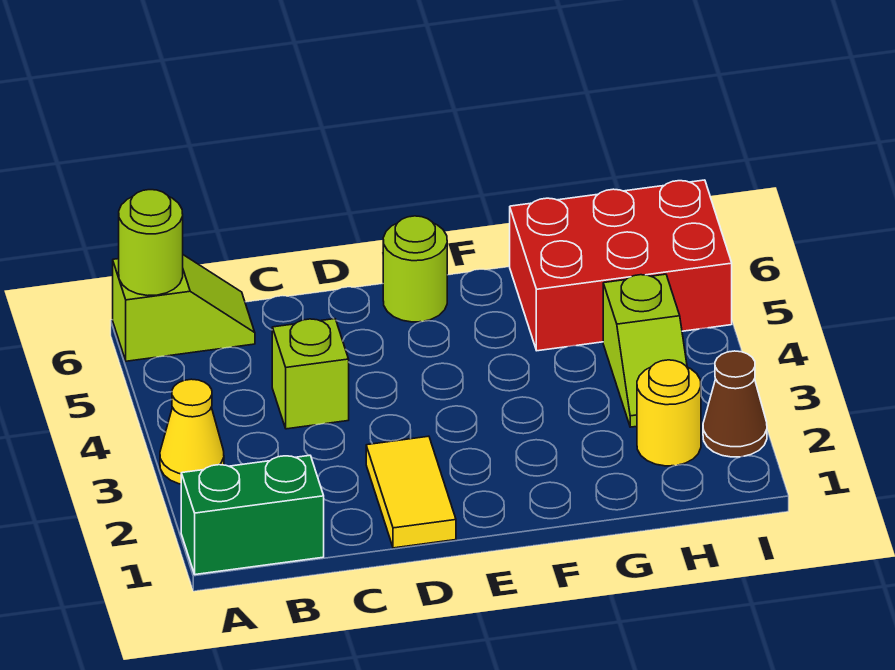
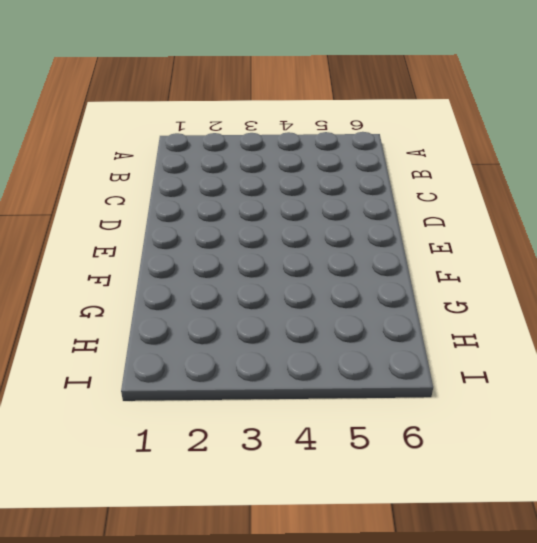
none -> green 1x2 brick [181,455,324,575]
none -> yellow 1x1 cone [160,379,224,484]

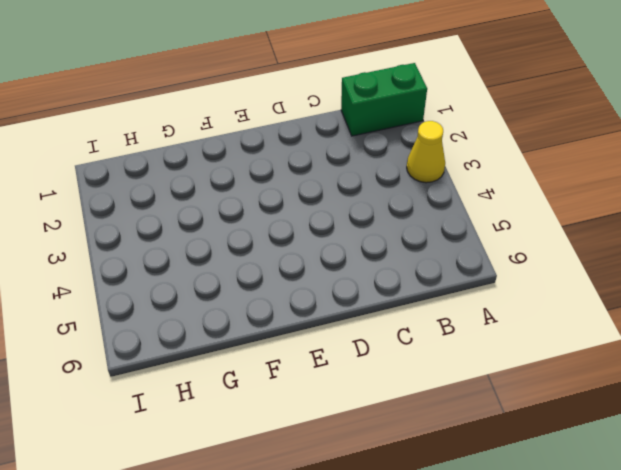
none -> lime 1x2 slope [113,255,255,361]
none -> lime 1x1 brick [272,319,349,429]

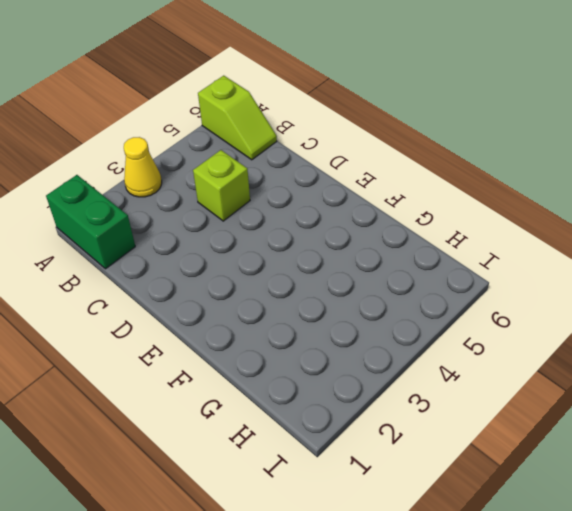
none -> yellow 1x2 tile [366,436,456,548]
none -> lime 1x1 round brick [383,216,447,322]

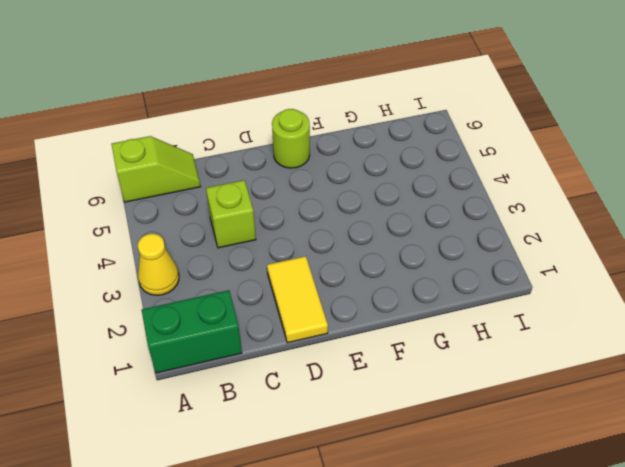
none -> red 2x3 brick [510,180,732,351]
none -> yellow 1x1 round brick [637,360,701,466]

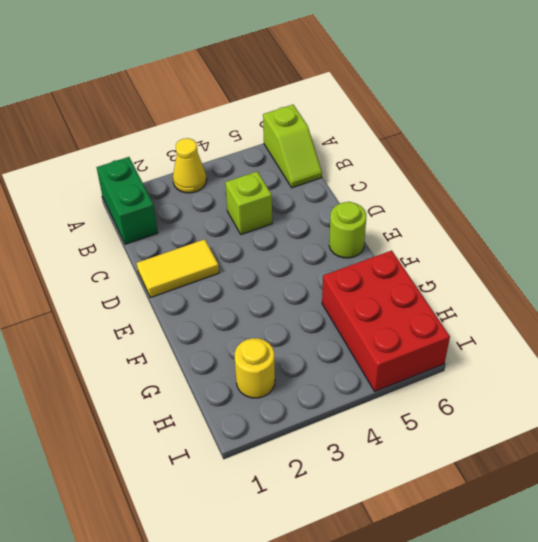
none -> lime 1x2 slope [603,274,687,427]
none -> brown 1x1 cone [703,351,767,457]

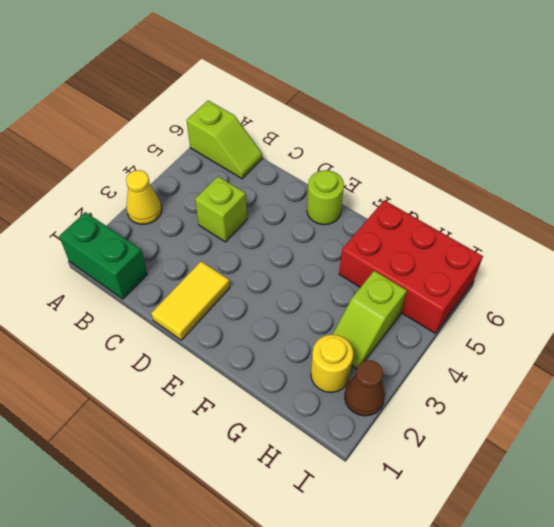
none -> lime 1x1 round brick [119,190,183,296]

